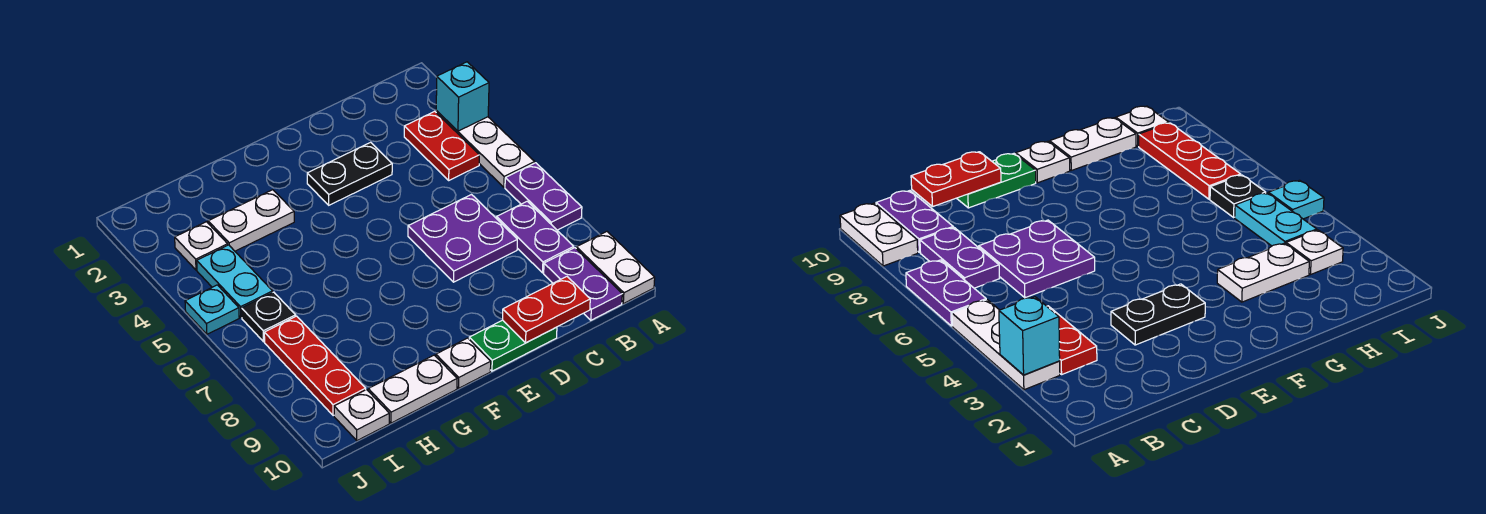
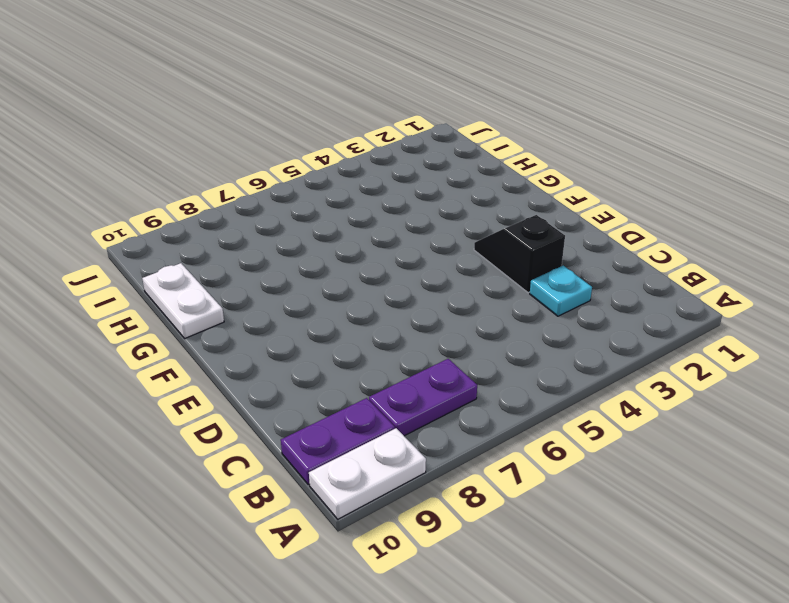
cyan 1x1 plate [530,266,592,316] -> cyan 1x1 plate moved to [185,285,239,334]
black 1x2 slope [474,215,565,293] -> black 1x2 plate [307,142,392,205]
none -> white 1x3 plate [436,111,535,187]
none -> purple 1x2 plate [505,163,582,230]
none -> red 1x2 plate [404,111,479,180]

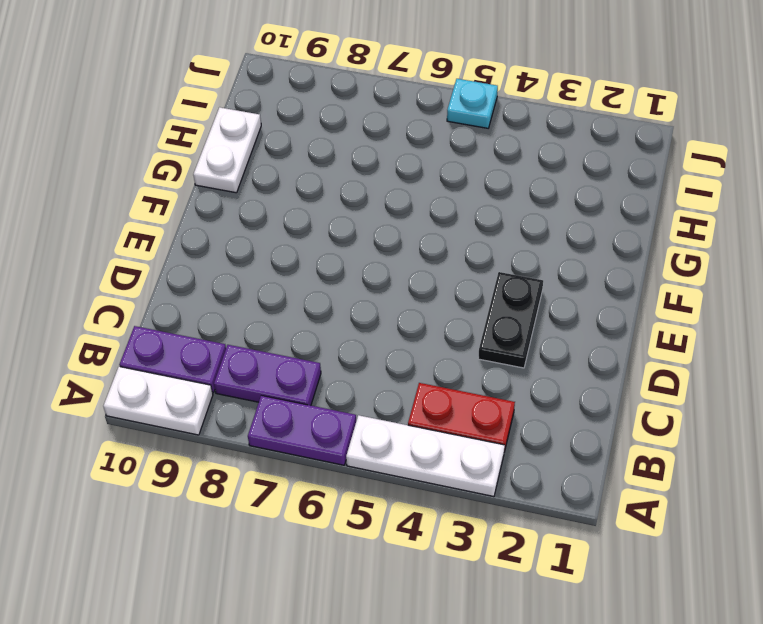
none -> purple 2x2 plate [408,195,517,282]
none -> green 1x2 plate [469,320,557,371]
none -> white 1x1 plate [436,338,491,388]

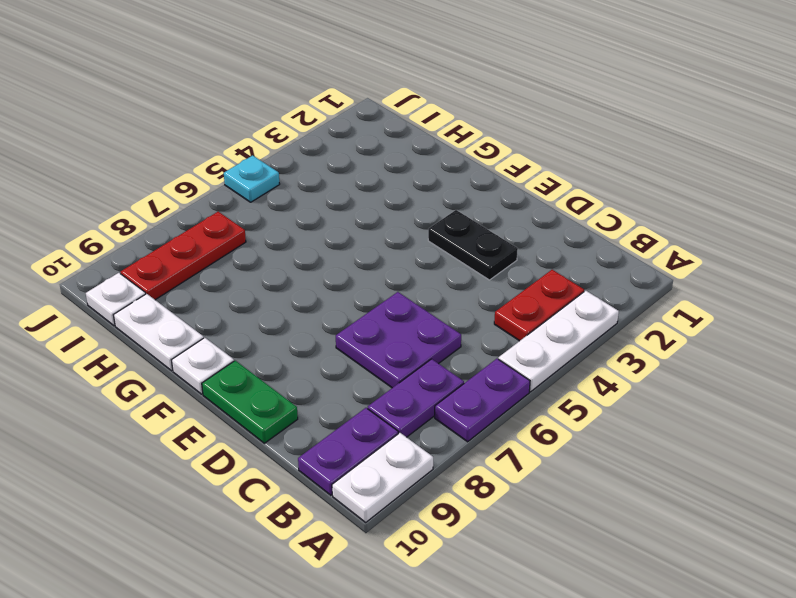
none -> white 1x2 plate [208,190,294,251]
none -> white 1x1 plate [175,222,228,270]
none -> cyan 1x2 plate [197,245,273,317]

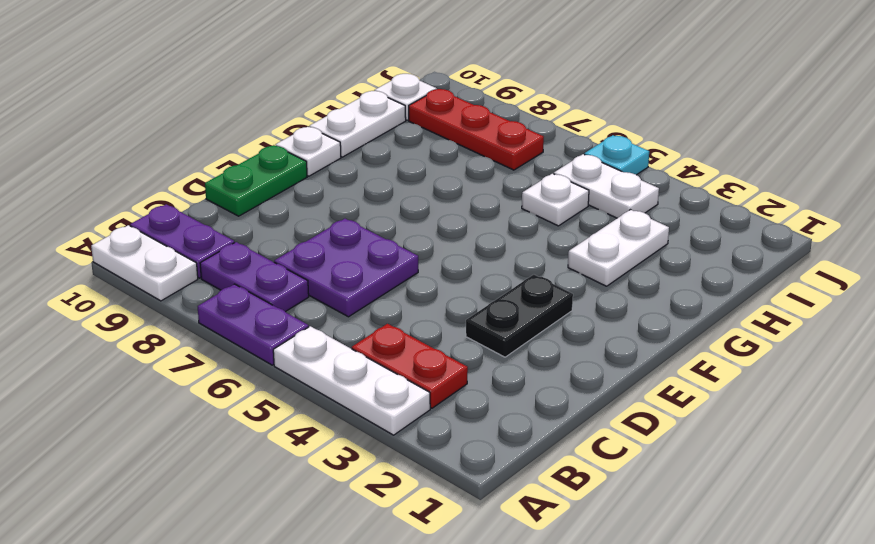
white 1x1 plate [522,174,589,226] -> white 1x1 plate moved to [175,222,228,270]
white 1x2 plate [554,154,659,218] -> cyan 1x2 plate [197,245,273,317]
none -> black 1x1 plate [242,292,296,342]
none -> cyan 1x1 brick [436,62,489,131]
none -> red 1x2 plate [503,277,590,343]

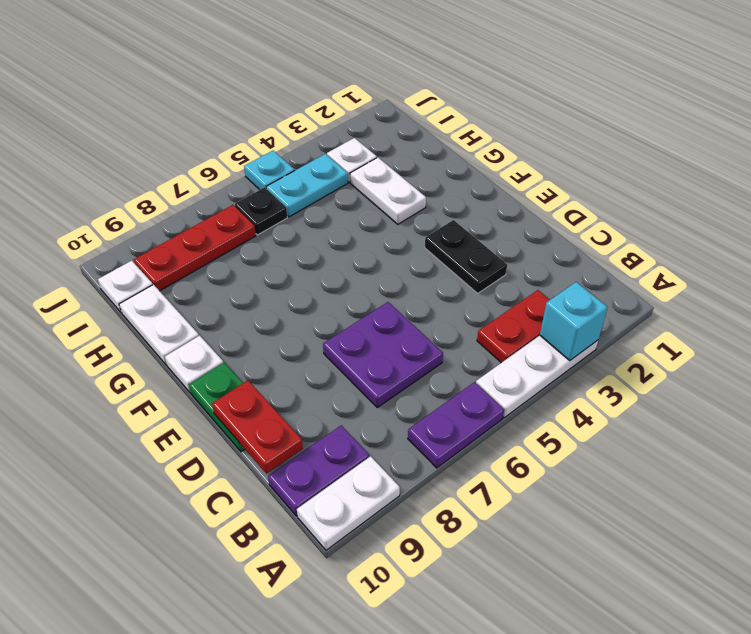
none -> purple 1x2 plate [497,201,574,273]

